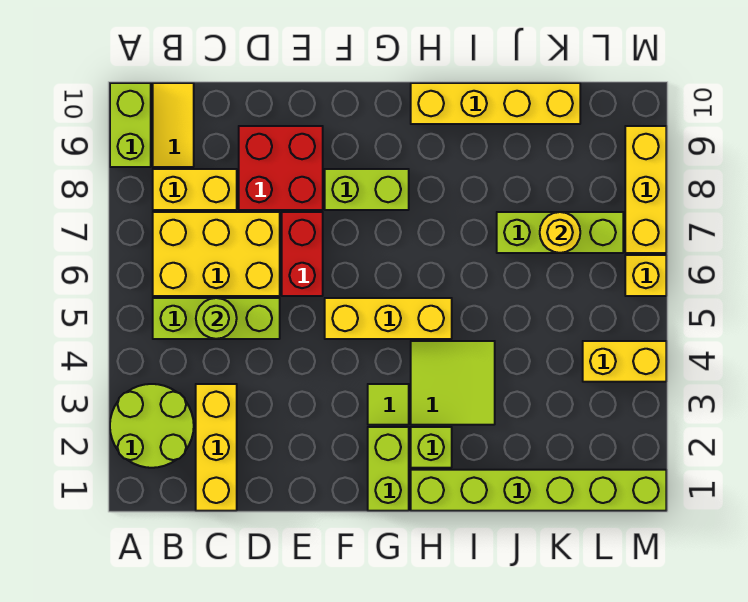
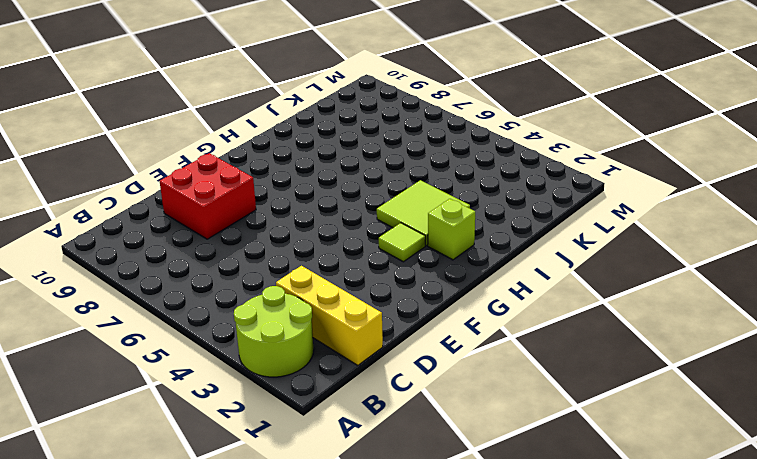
none -> lime 1x2 brick [110,83,151,167]
none -> lime 1x3 brick [153,298,280,339]
none -> yellow 2x3 brick [153,212,280,296]

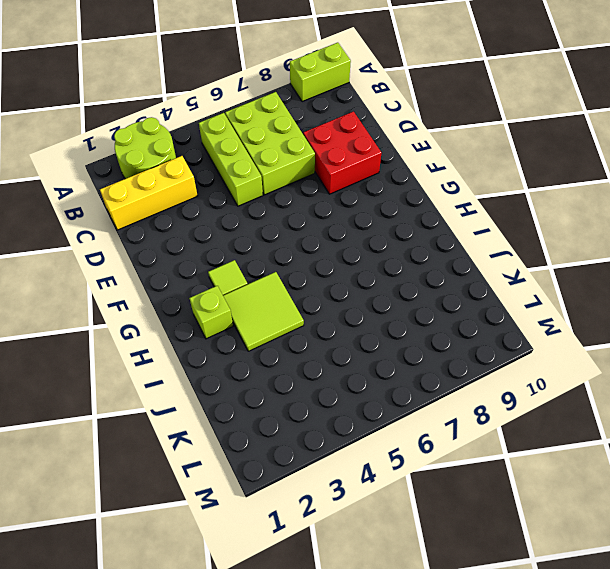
lime 2x3 brick [225,92,315,195] -> yellow 2x3 brick [153,212,280,296]
none -> yellow 1x2 brick [153,169,237,210]
none -> yellow 1x2 tile [153,83,194,167]
none -> red 1x2 brick [282,212,323,296]

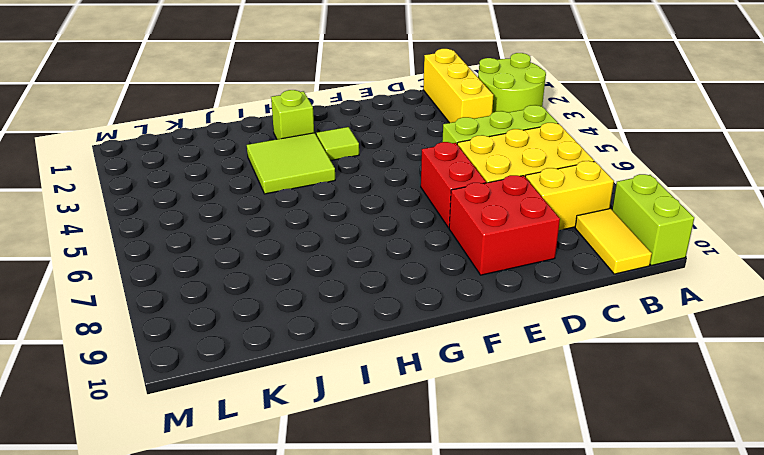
none -> yellow 1x3 brick [325,298,452,339]
none -> lime 1x2 brick [325,169,409,210]
none -> lime 1x2 brick [368,427,409,511]

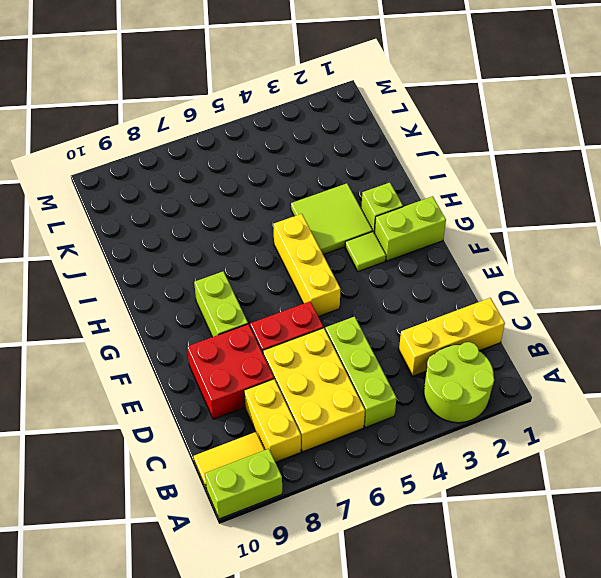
none -> lime 1x6 brick [411,470,666,511]
none -> yellow 1x4 brick [411,83,580,124]
none -> lime 1x3 brick [497,212,623,253]

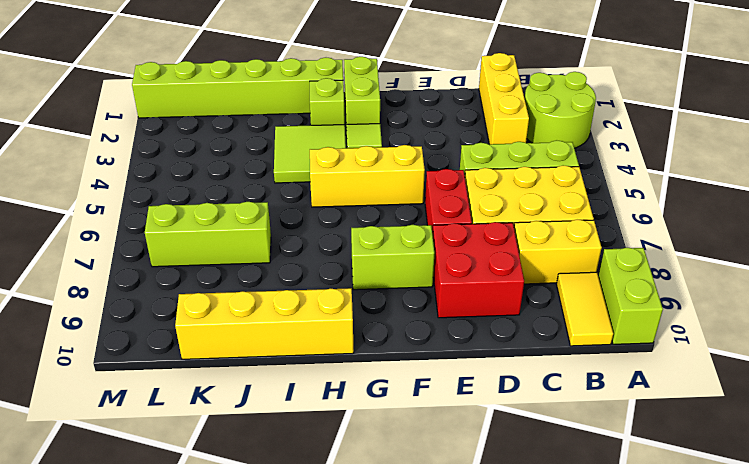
none -> yellow 1x2 brick [583,341,666,382]
none -> yellow 1x1 brick [625,255,666,296]
none -> yellow 1x3 brick [625,126,666,253]

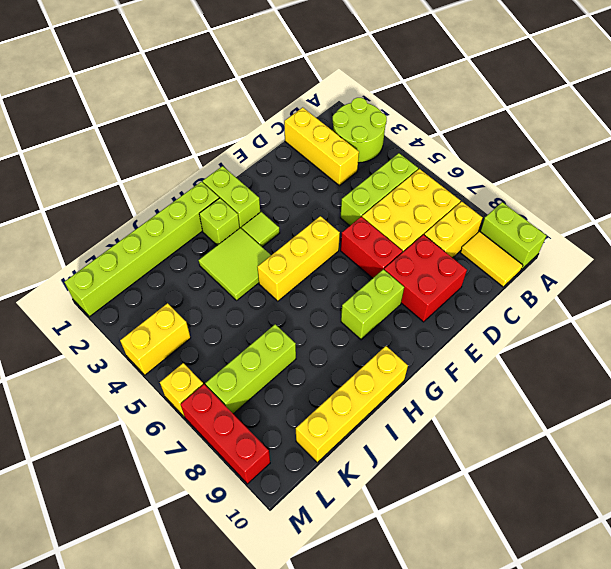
red 1x3 brick [181,384,270,484] -> yellow 1x3 brick [625,126,666,253]
none -> lime 1x1 round brick [196,298,237,339]
none -> yellow 1x1 round brick [540,212,580,253]

